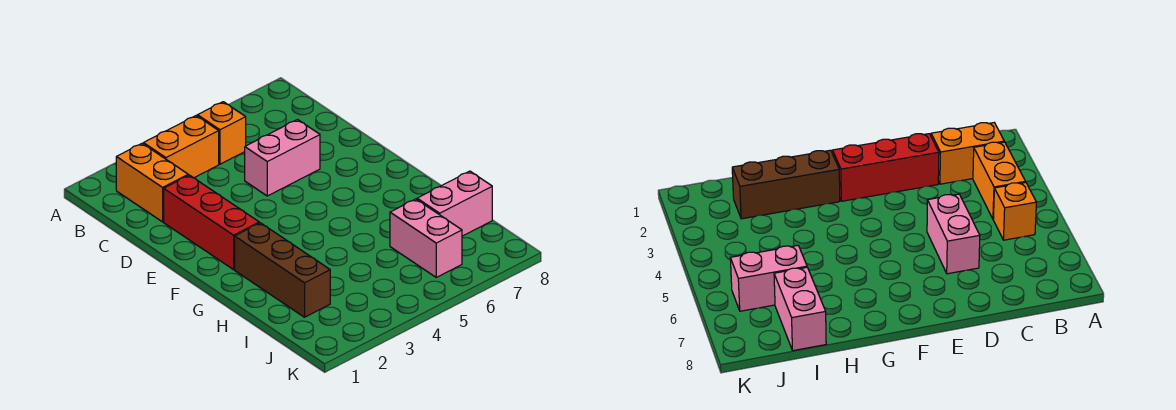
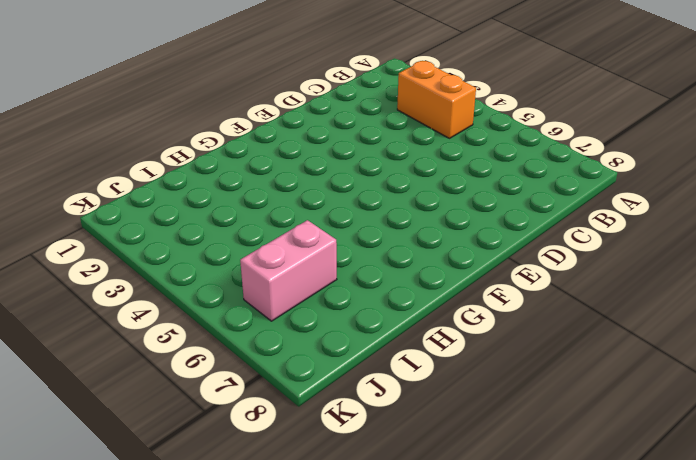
none -> orange 1x2 brick [116,144,188,222]
none -> orange 1x1 brick [197,102,246,164]

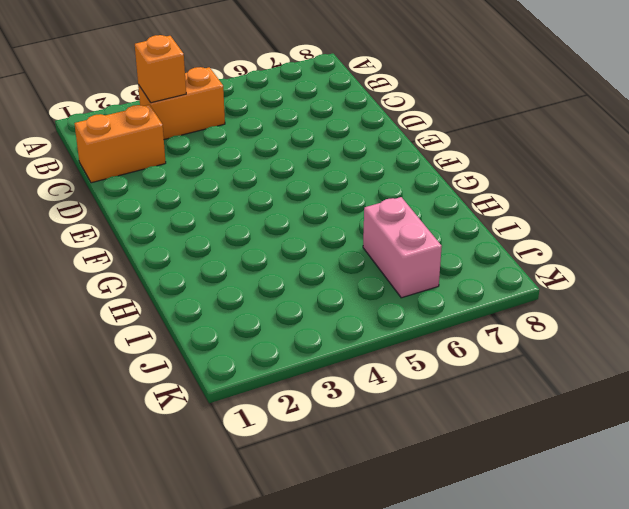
orange 1x1 brick [135,35,186,103] -> orange 1x1 brick moved to [197,102,246,164]
orange 1x2 brick [75,105,166,183] -> orange 1x2 brick turned to [116,144,188,222]
none -> red 1x3 brick [164,175,259,270]
none -> pink 1x2 brick [245,120,320,196]

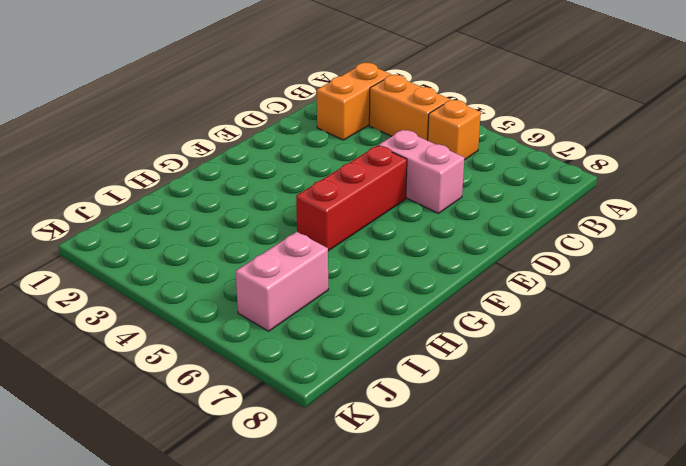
red 1x3 brick [296,146,407,251] -> red 1x3 brick moved to [164,175,259,270]
none -> brown 1x3 brick [235,223,330,317]
none -> pink 1x2 brick [417,171,492,236]

